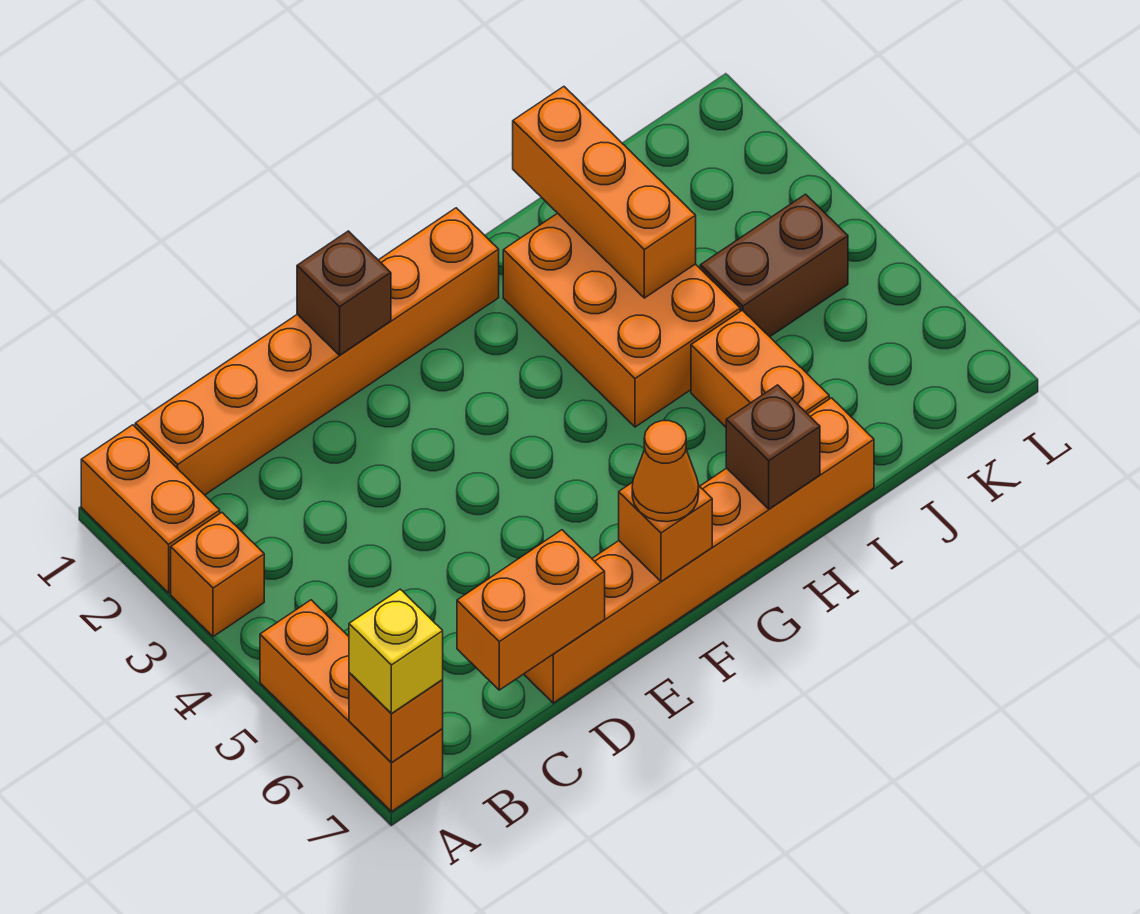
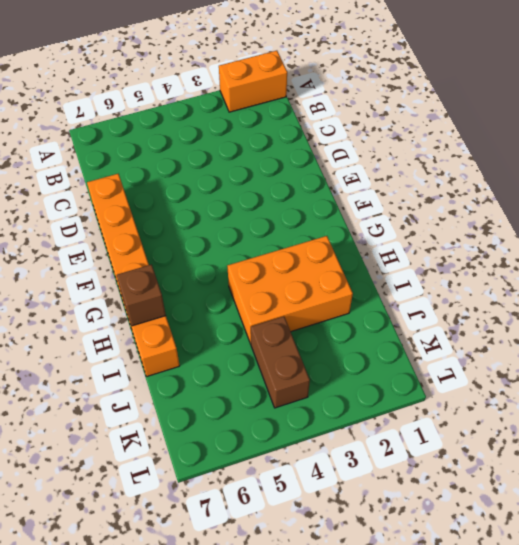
none -> orange 1x1 brick [171,513,264,637]
none -> orange 1x3 brick [260,600,443,812]
none -> orange 1x6 brick [135,208,499,495]

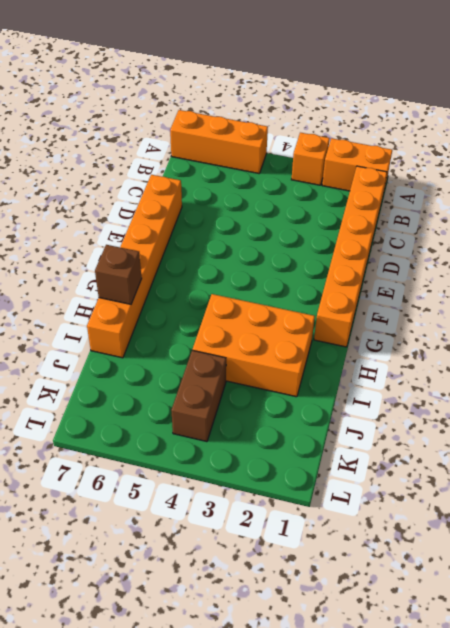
none -> orange 1x2 brick [691,310,829,427]
none -> orange 1x1 brick [349,673,443,763]
none -> orange 1x2 brick [457,530,605,690]

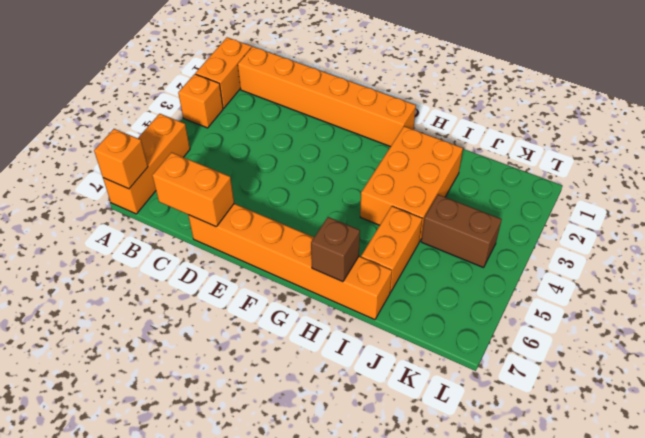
none -> brown 1x1 brick [297,231,391,355]
none -> orange 1x1 brick [619,482,712,582]
none -> orange 1x3 brick [513,87,696,298]

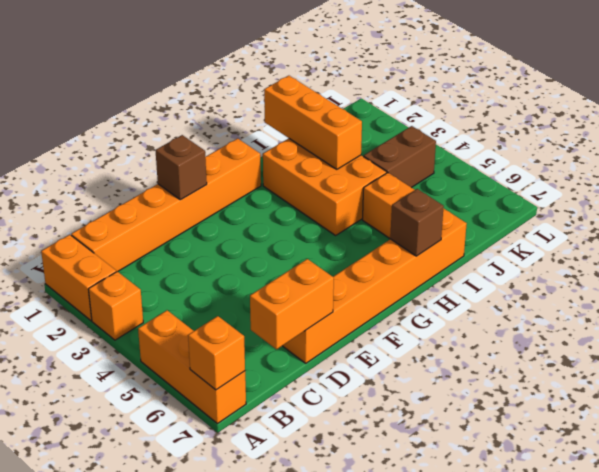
none -> orange 1x1 brick [619,482,712,582]
none -> yellow 1x1 brick [349,589,443,713]
none -> orange 1x1 cone [632,421,699,522]

